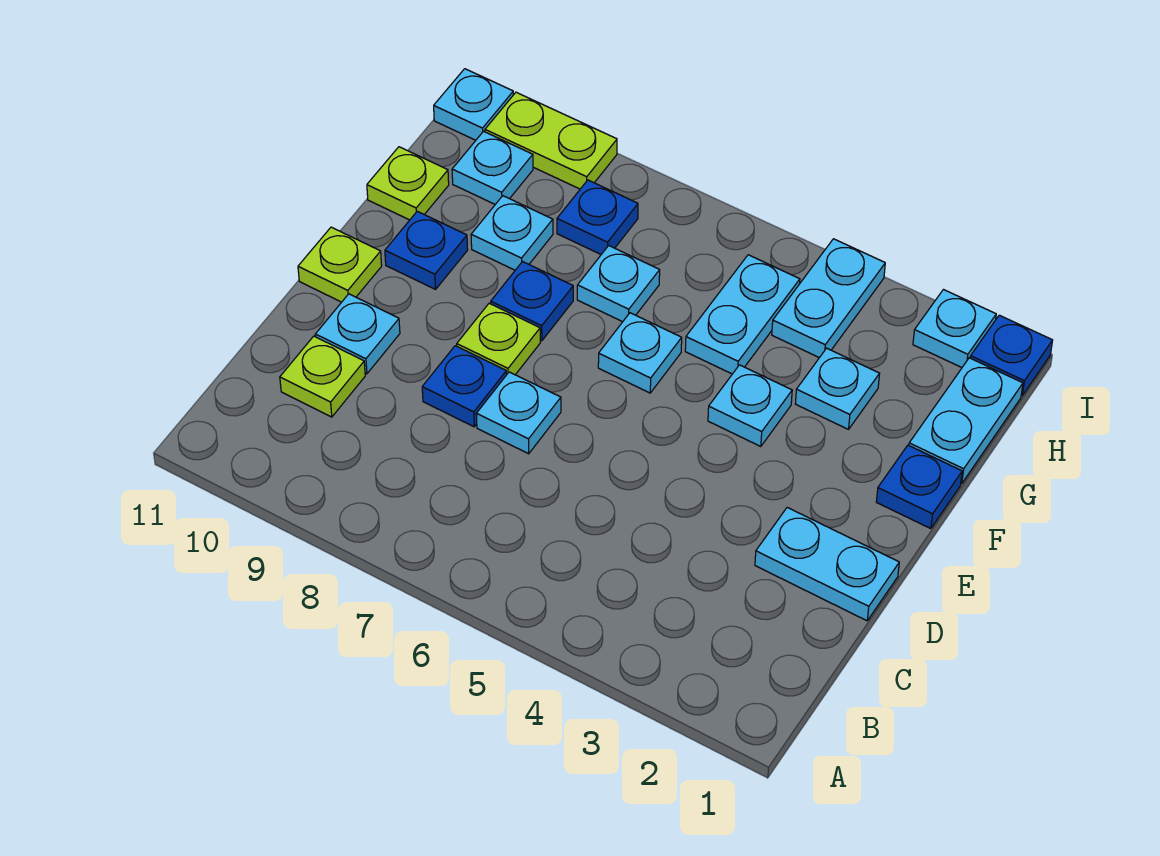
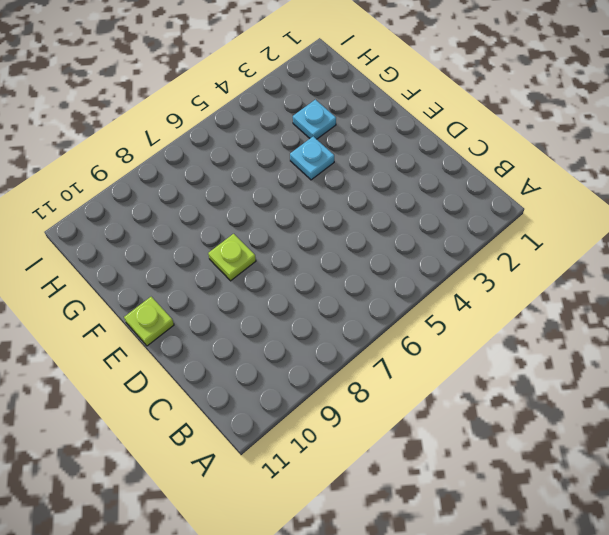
none -> lime 1x1 plate [280,336,365,417]
none -> cyan 1x2 plate [755,507,899,621]
none -> cyan 1x1 plate [476,372,561,454]

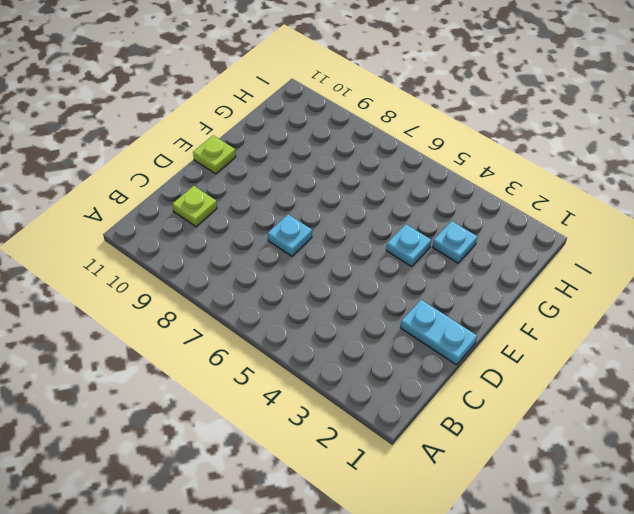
none -> blue 1x1 plate [422,346,507,427]
none -> cyan 1x1 plate [315,294,400,374]
none -> lime 1x1 plate [457,303,540,375]

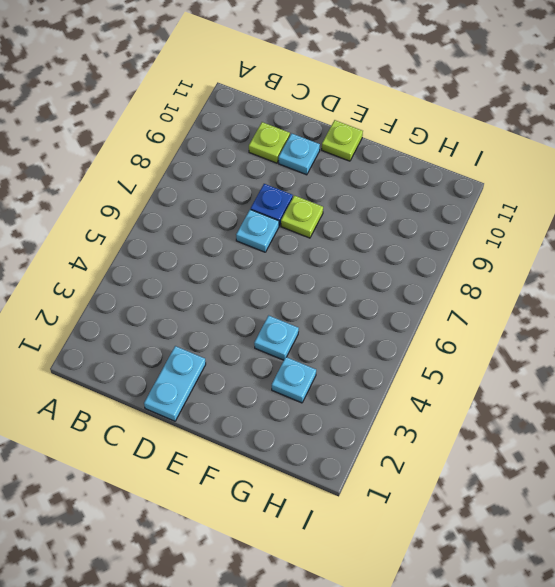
none -> blue 1x1 plate [876,445,962,529]
none -> cyan 1x1 plate [598,313,682,393]
none -> blue 1x1 plate [491,262,573,341]

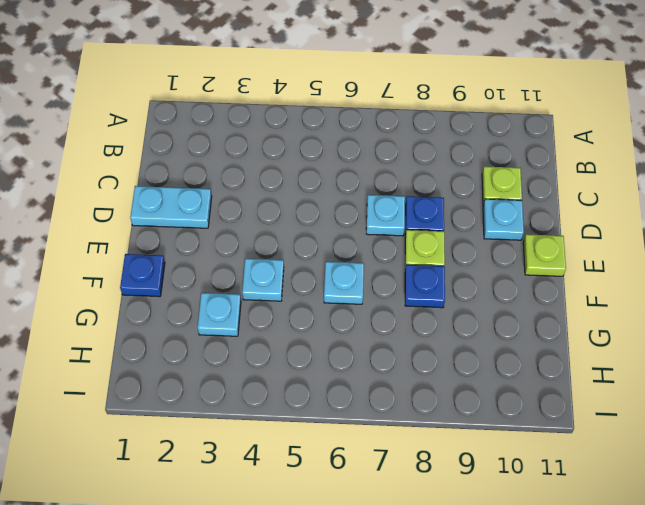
none -> blue 1x1 plate [385,211,468,289]
none -> cyan 1x2 plate [909,358,1023,484]
none -> cyan 1x2 plate [685,255,800,374]

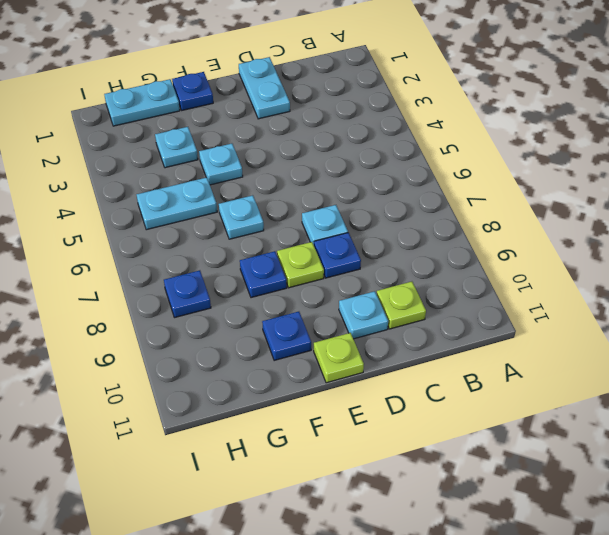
none -> cyan 1x1 plate [577,246,660,322]
none -> cyan 1x1 plate [471,196,553,270]
none -> lime 1x1 plate [367,147,449,220]

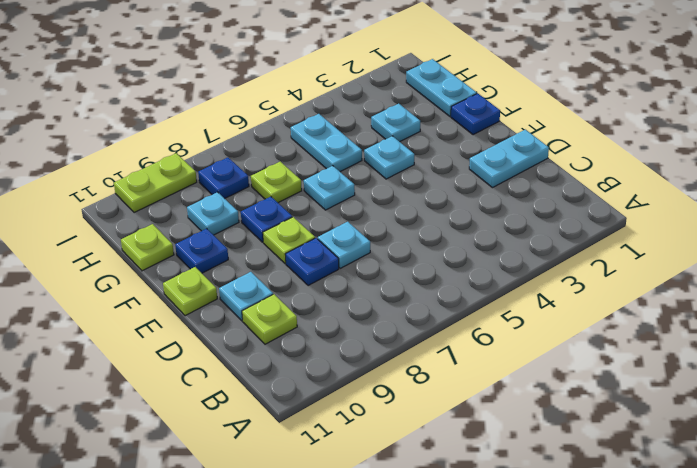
lime 1x1 plate [251,162,302,203] -> cyan 1x1 plate [577,246,660,322]
none -> cyan 1x2 plate [772,239,885,358]
none -> cyan 1x1 plate [452,131,533,204]
none -> blue 1x1 plate [970,315,1053,396]

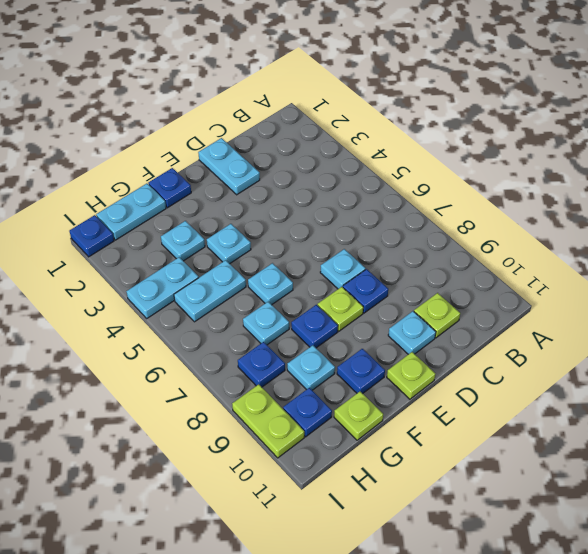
blue 1x1 plate [283,388,332,437] -> cyan 1x1 plate [452,131,533,204]
none -> cyan 1x1 plate [913,290,996,367]
none -> cyan 1x1 plate [434,69,513,140]

